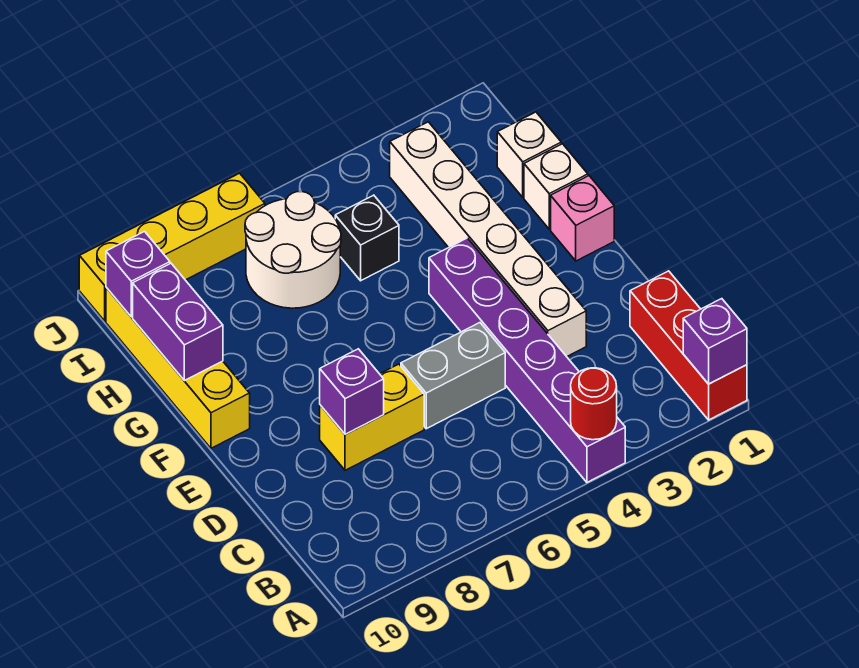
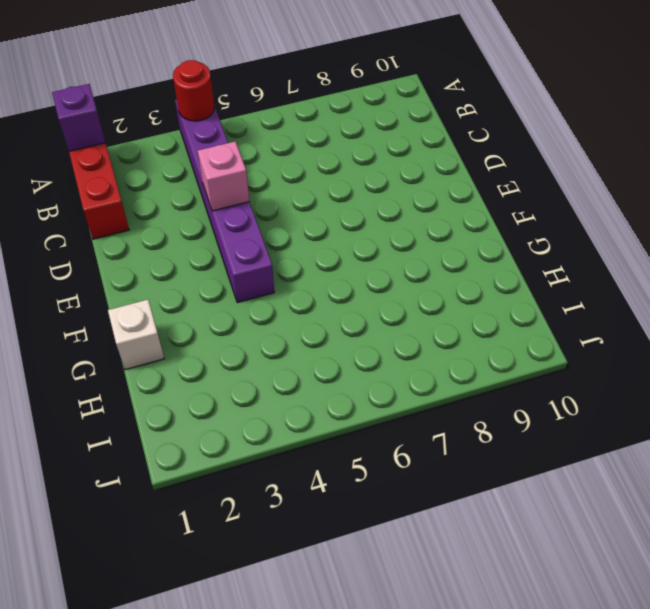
pink 1x1 brick [198,141,249,211] -> pink 1x1 brick moved to [551,176,614,261]
none -> white 1x6 brick [390,122,586,357]
none -> grey 1x2 brick [401,323,505,429]
none -> yellow 1x2 brick [320,364,424,470]

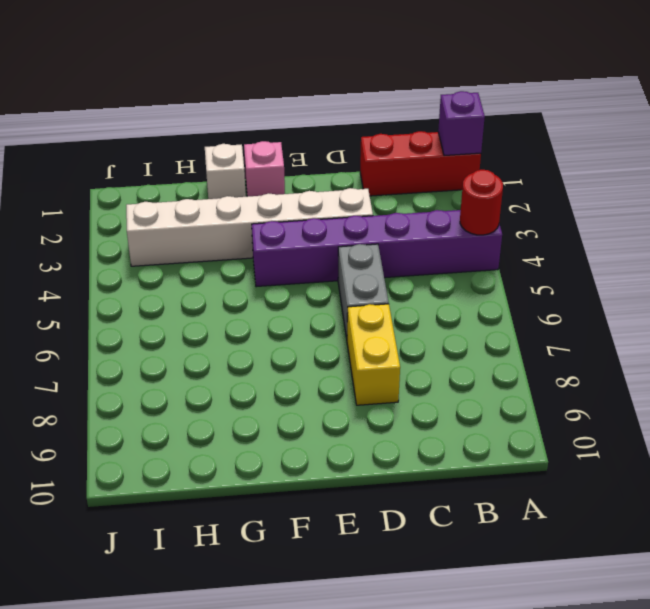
none -> yellow 1x4 brick [106,287,250,448]
none -> white 1x1 brick [497,112,561,197]
none -> black 1x1 brick [335,195,399,281]

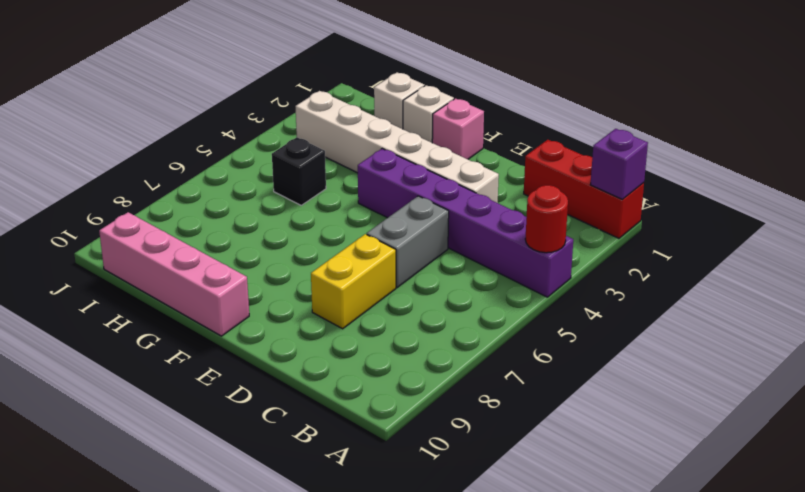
pink 1x4 brick [99,212,249,336] -> yellow 1x4 brick [106,287,250,448]
none -> white 2x2 round brick [245,192,341,308]
none -> yellow 1x4 brick [79,173,265,321]
none -> purple 1x1 brick [320,349,384,434]

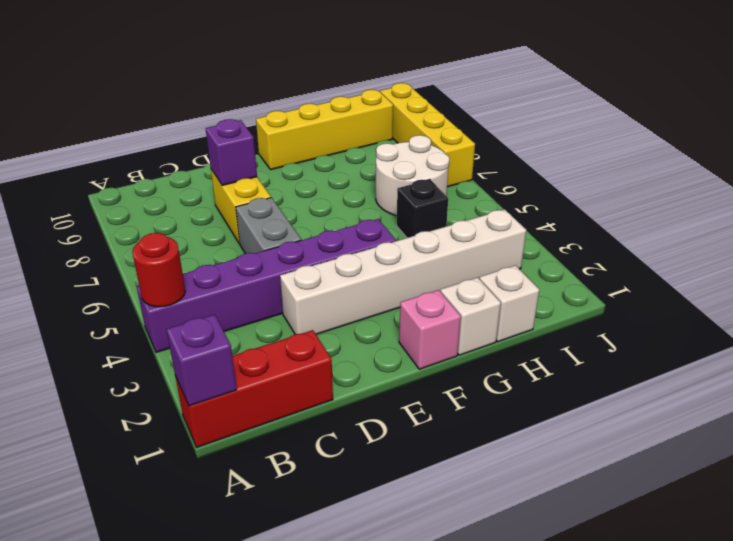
none -> purple 1x2 brick [133,263,223,381]
none -> purple 1x1 brick [106,232,170,317]

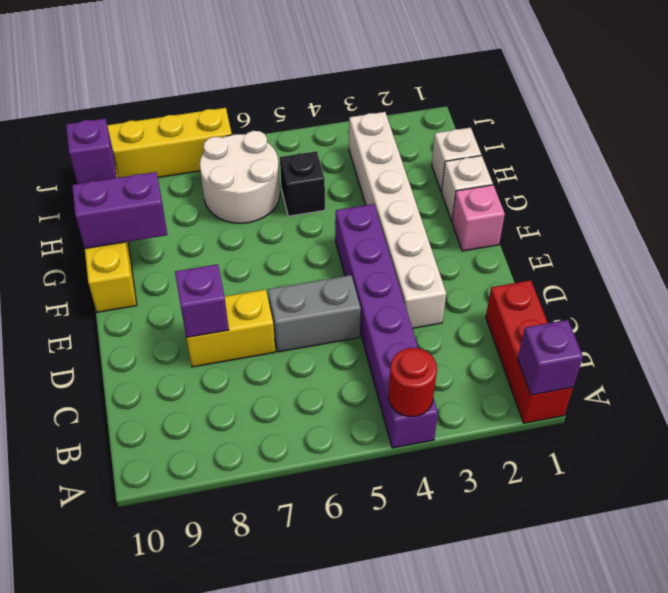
purple 1x2 brick [72,172,167,248] -> purple 1x2 brick turned to [133,263,223,381]

